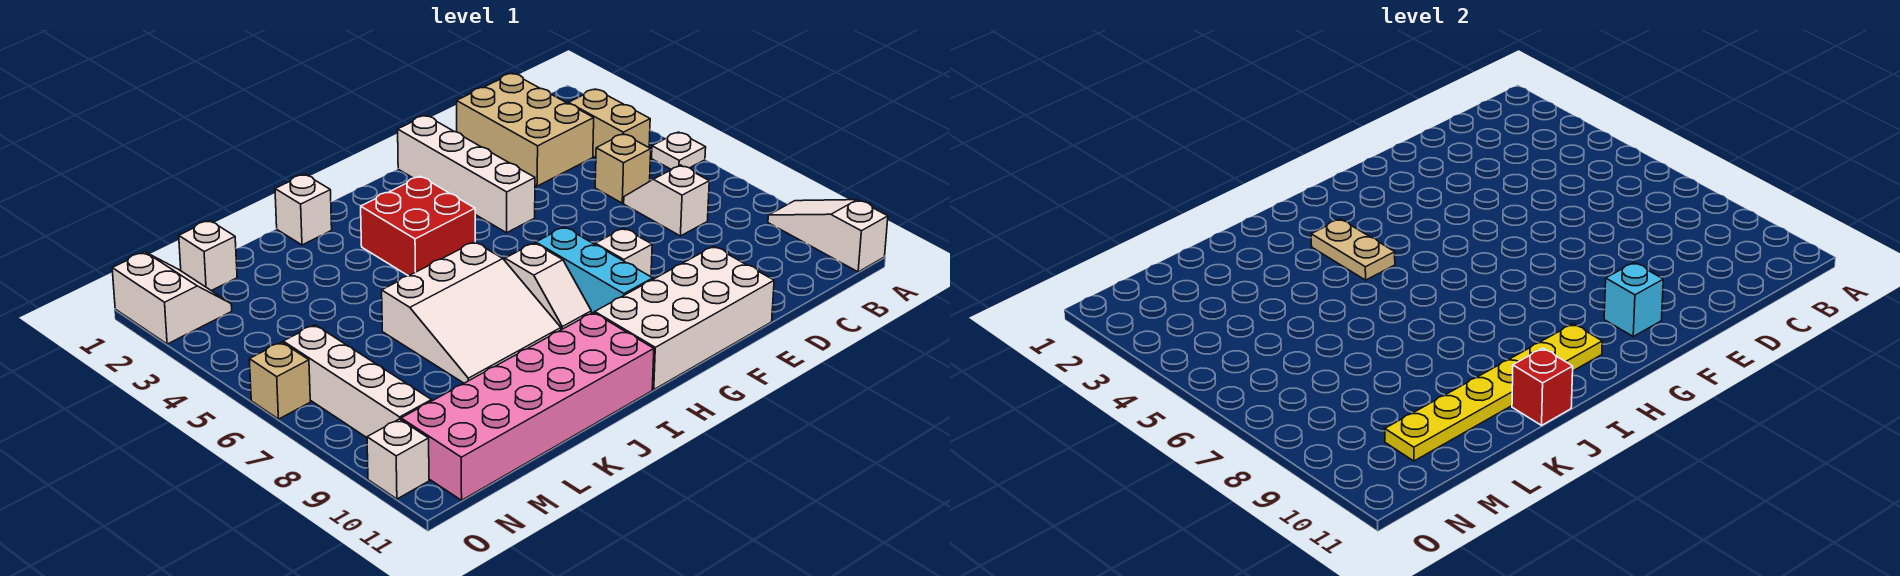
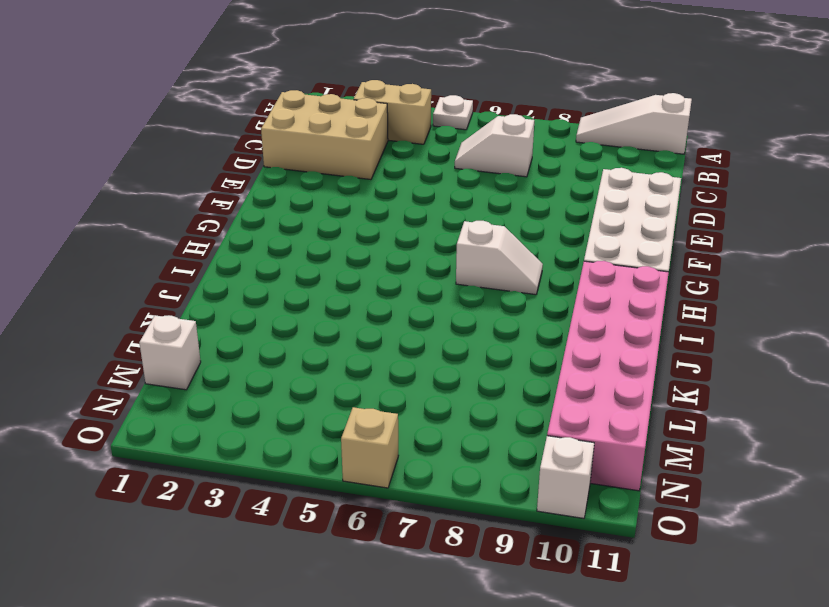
none -> tan 1x1 brick [595,134,651,203]
none -> white 1x4 brick [398,116,535,233]
none -> white 1x1 brick [595,228,652,277]

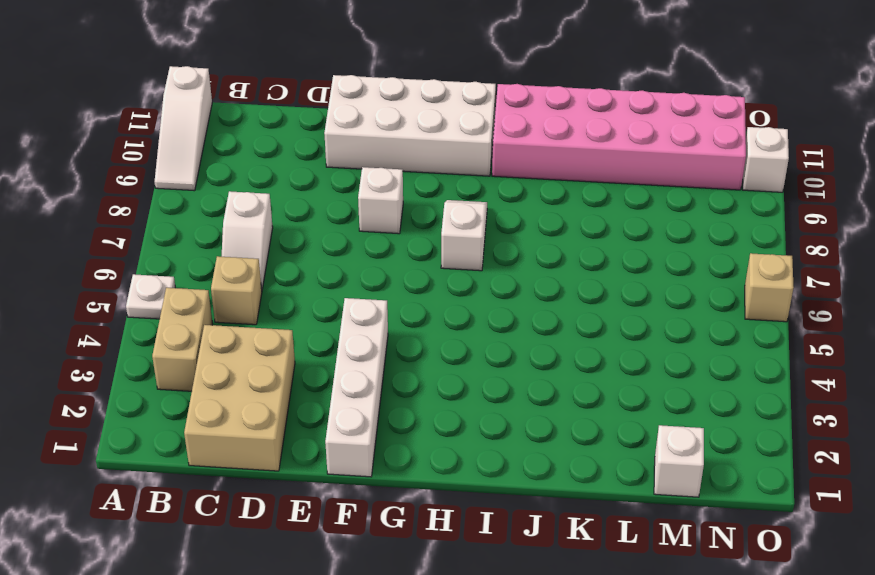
none -> cyan 1x3 brick [536,227,653,313]
none -> red 2x2 brick [361,176,475,276]
none -> white 3x3 slope [382,242,561,383]

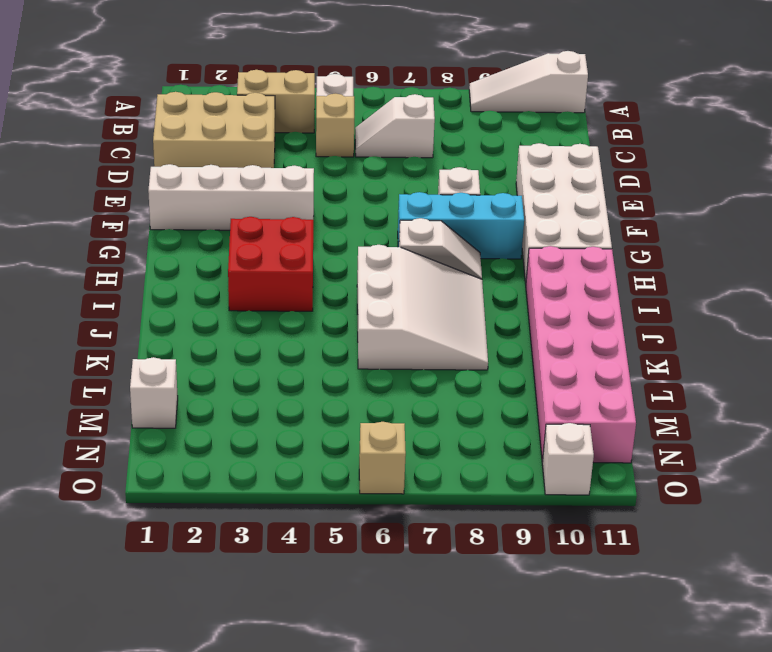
none -> white 1x1 brick [275,174,332,245]
none -> white 2x2 slope [112,252,232,344]
none -> white 1x4 brick [283,325,432,438]

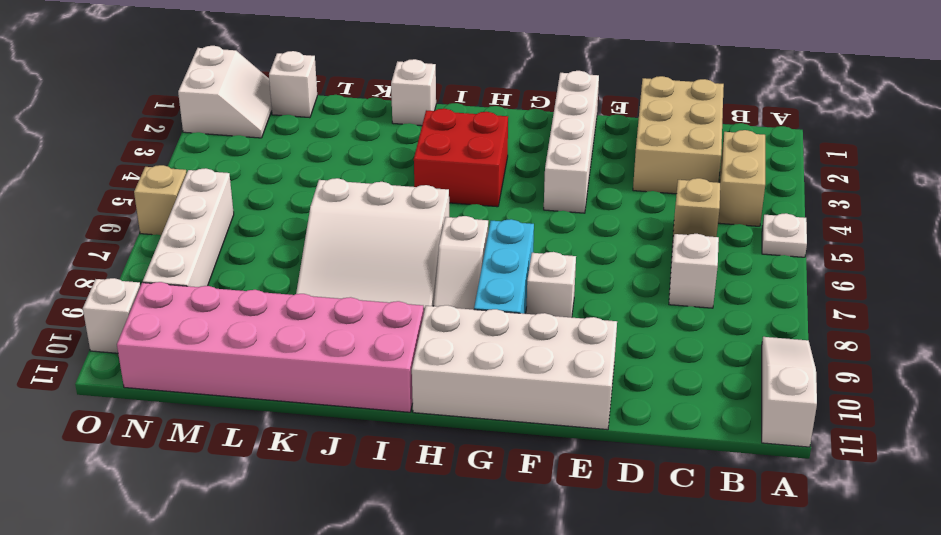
none -> cyan 1x1 brick [1604,263,1663,336]
none -> yellow 1x6 plate [1385,324,1602,461]
none -> tan 1x2 plate [1311,219,1395,280]

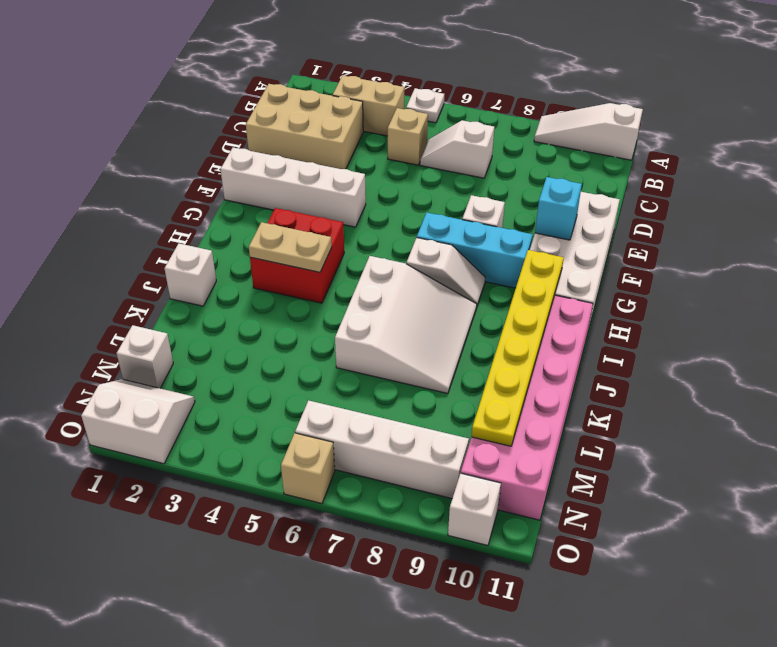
none -> red 1x1 brick [1512,348,1573,425]

